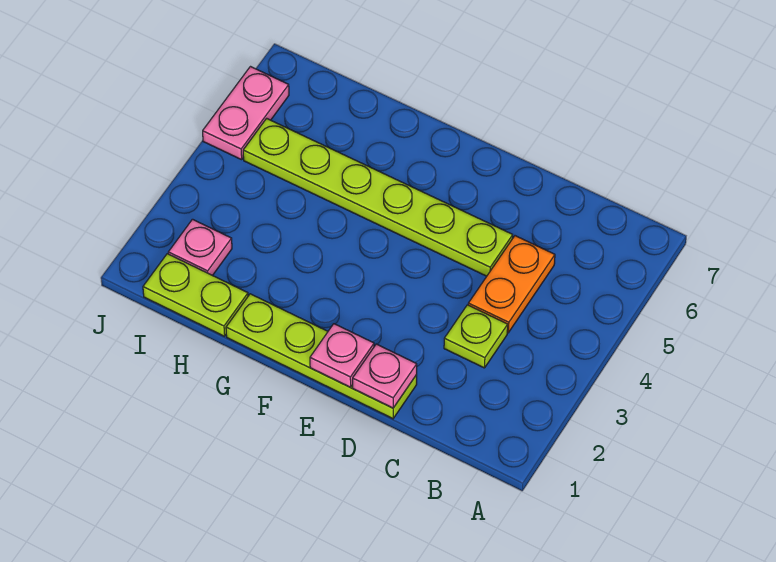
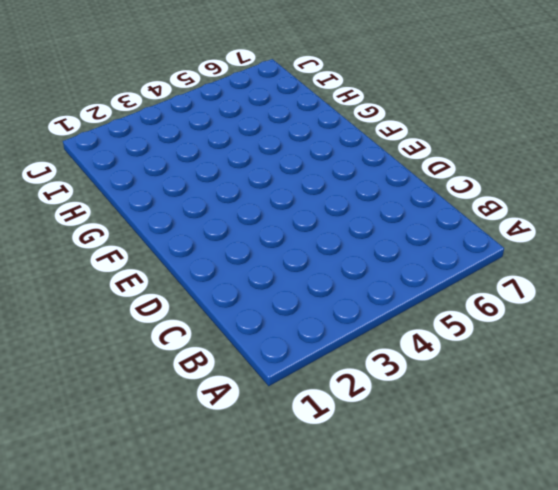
none -> lime 1x1 plate [444,305,508,368]
none -> orange 1x2 plate [468,236,555,333]

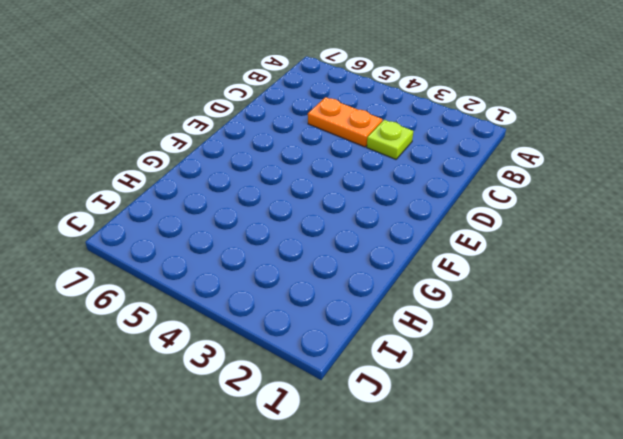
none -> lime 1x4 plate [226,294,417,419]
none -> lime 1x6 plate [243,118,513,276]

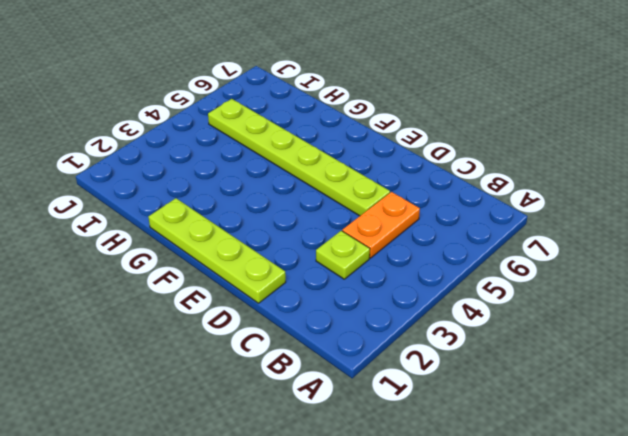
none -> lime 1x2 plate [143,254,248,336]
none -> pink 1x1 plate [168,219,232,276]

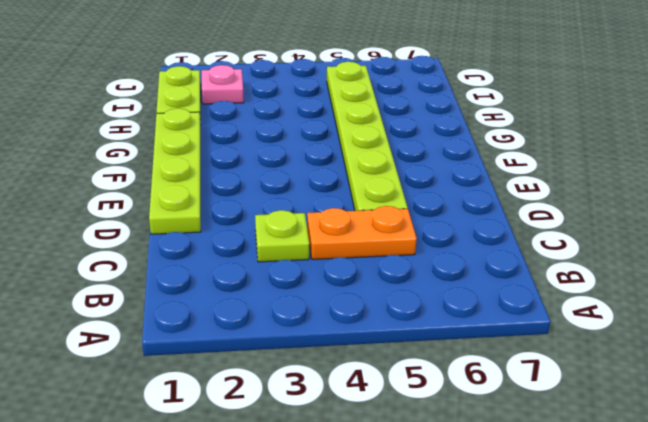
none -> pink 1x2 plate [203,67,289,160]
none -> pink 1x1 plate [353,344,417,408]

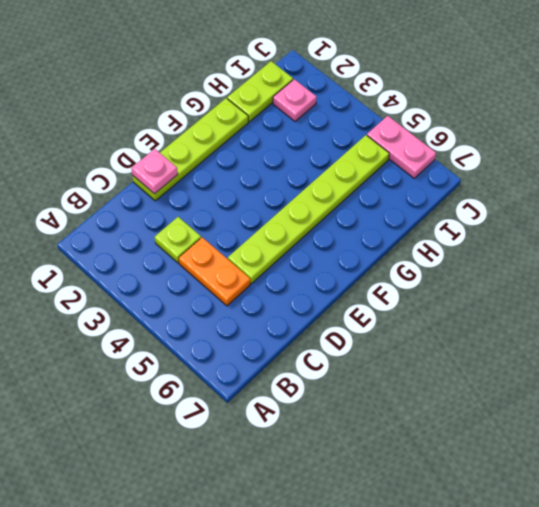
none -> pink 1x1 plate [310,324,374,387]

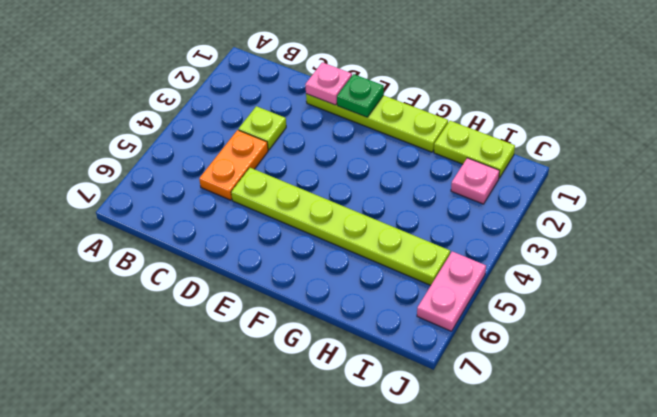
green 1x1 plate [337,74,384,117] -> pink 1x1 plate [310,324,374,387]

